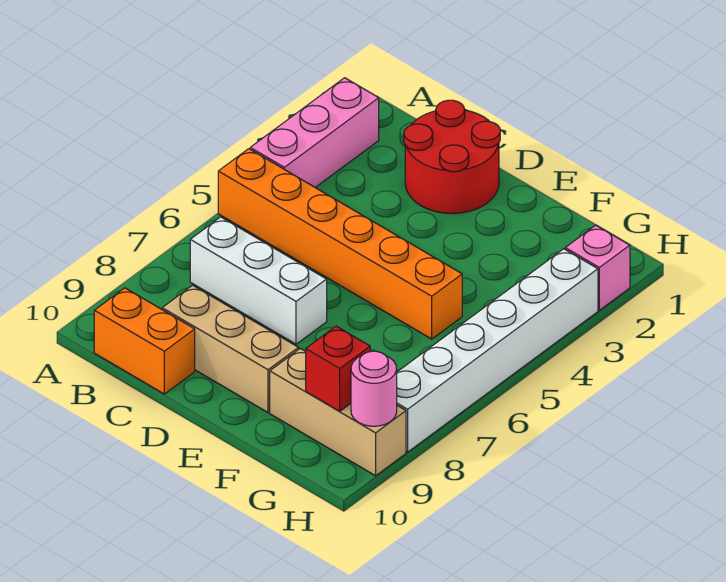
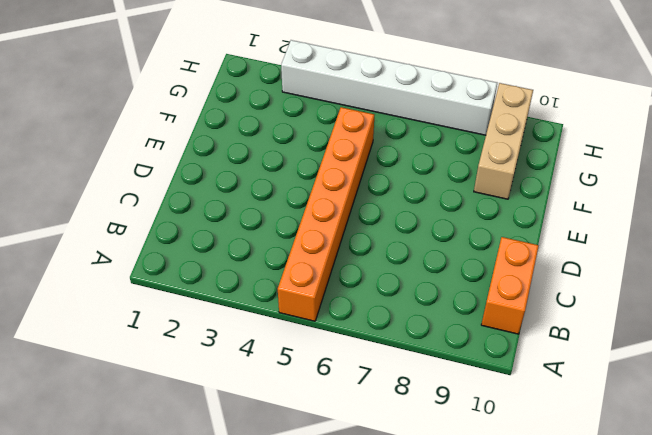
none -> pink 1x3 brick [250,78,379,188]
none -> white 1x3 brick [190,217,327,344]

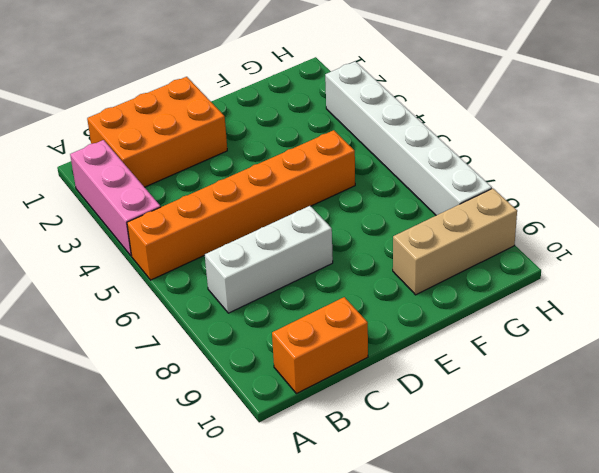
orange 2x3 brick [87,77,227,187] -> red 2x2 round brick [404,100,500,214]
none -> tan 1x3 brick [162,285,299,412]
none -> pink 1x1 brick [565,225,630,310]

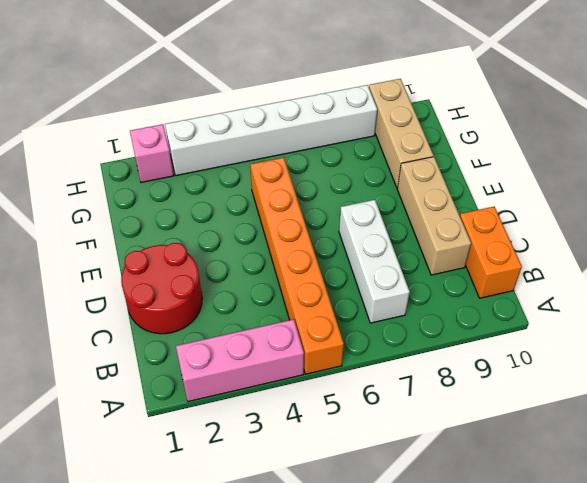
none -> red 1x1 brick [306,326,370,411]
none -> pink 1x1 round brick [351,351,397,426]

